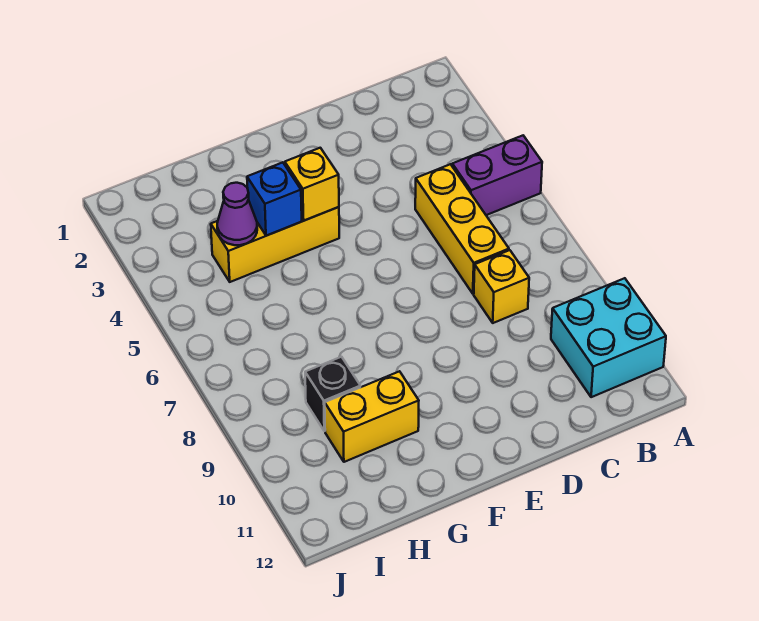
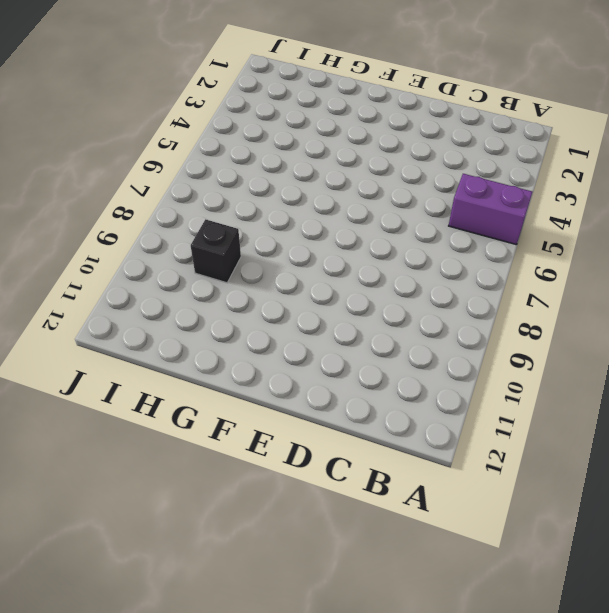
none -> cyan 2x2 brick [551,278,666,397]
none -> yellow 1x3 brick [415,164,509,294]

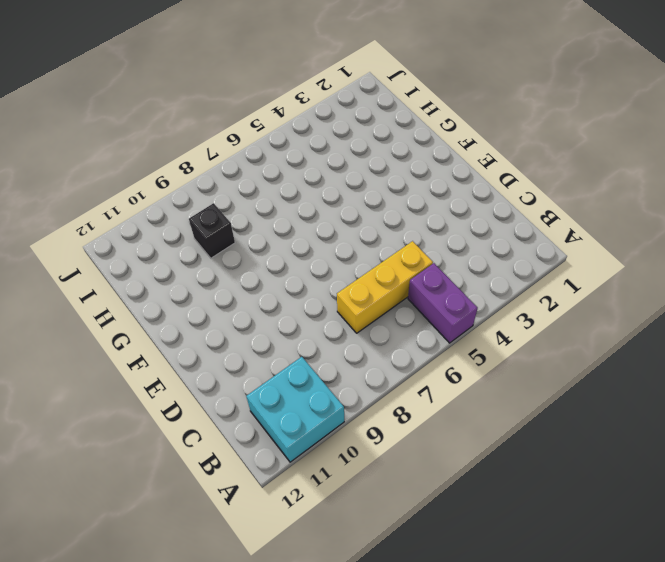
none -> yellow 1x1 brick [474,250,529,323]
none -> yellow 1x3 brick [211,207,339,282]

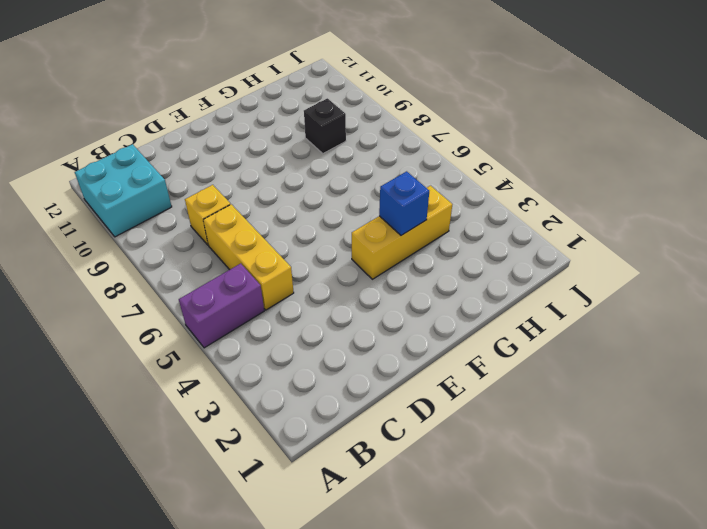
none -> yellow 1x2 brick [325,371,419,462]
none -> yellow 1x1 brick [285,148,339,221]

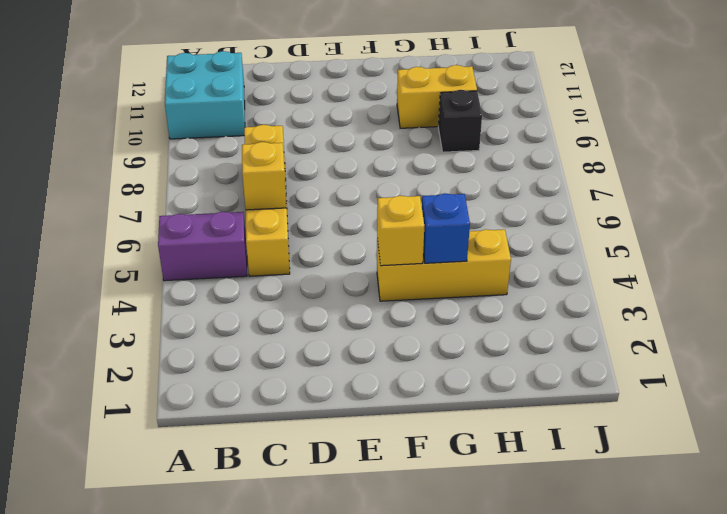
yellow 1x1 brick [242,142,286,210] -> none
none -> purple 1x1 cone [217,183,257,245]

